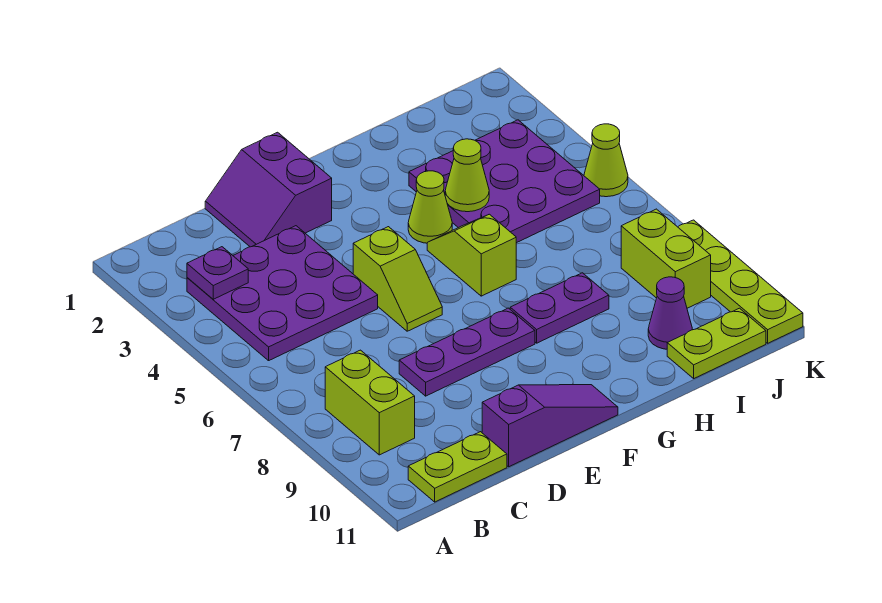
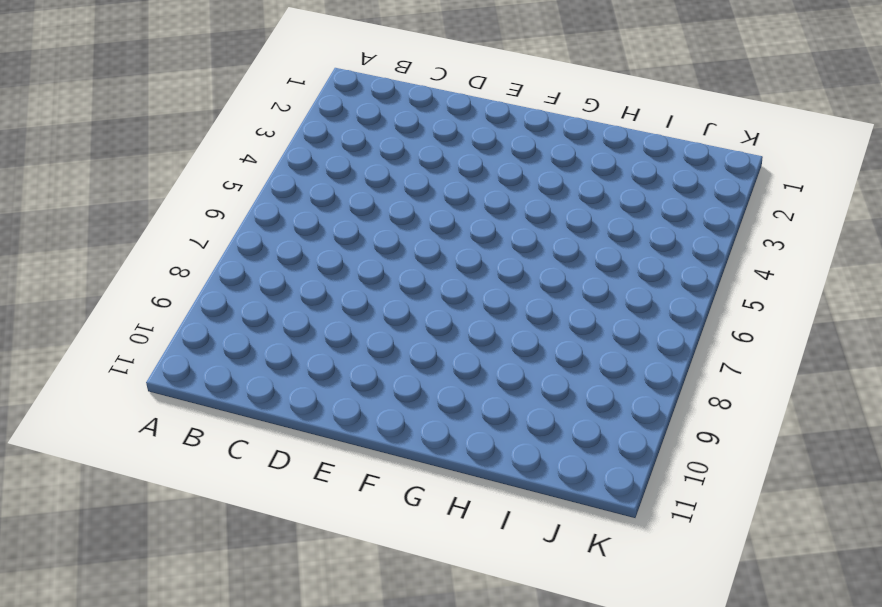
none -> purple 3x3 plate [187,226,378,361]
none -> lime 1x2 brick [325,350,415,455]
none -> lime 1x2 plate [408,432,507,502]

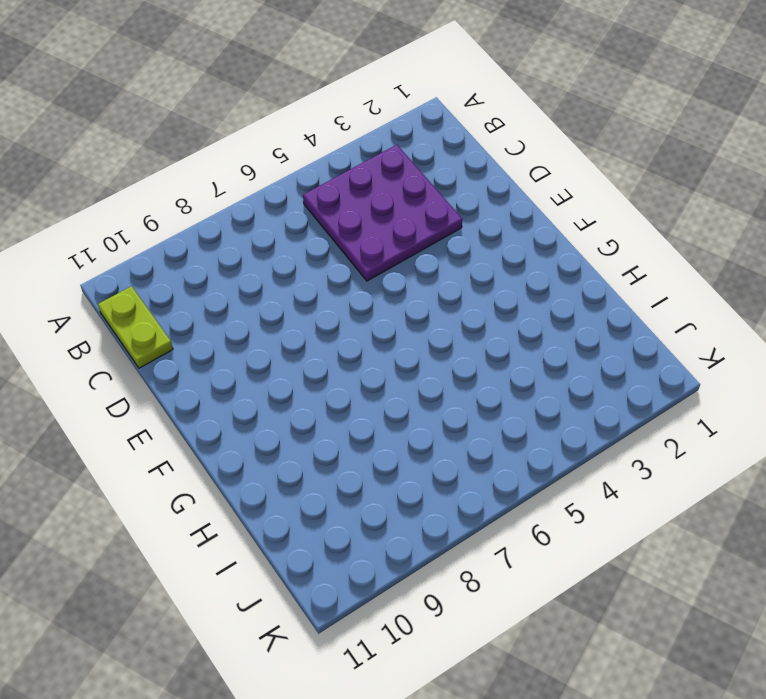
none -> lime 1x2 brick [325,350,415,455]
none -> purple 2x2 slope [205,132,332,247]
none -> purple 1x3 plate [399,308,535,396]

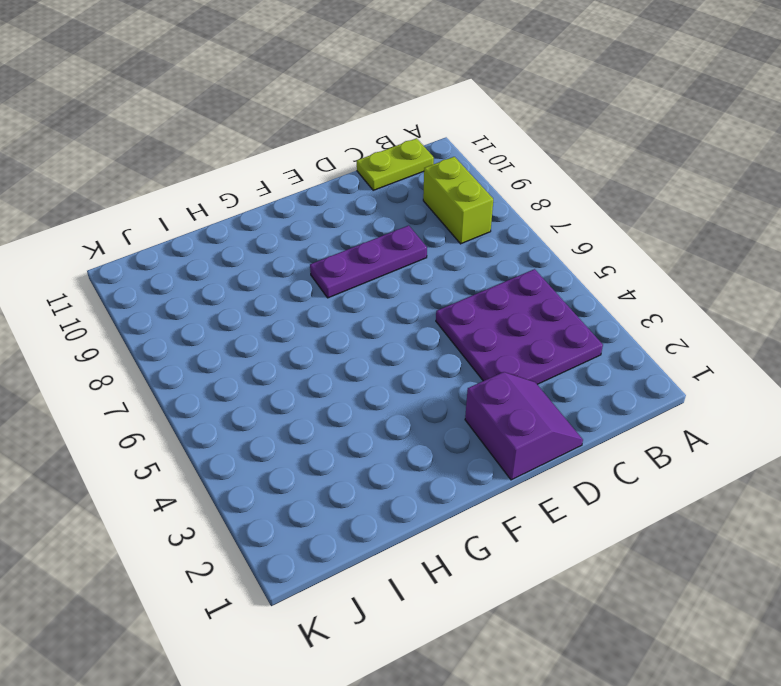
none -> purple 1x3 slope [482,385,618,467]
none -> lime 1x2 slope [353,227,442,331]
none -> lime 1x1 cone [408,171,452,243]

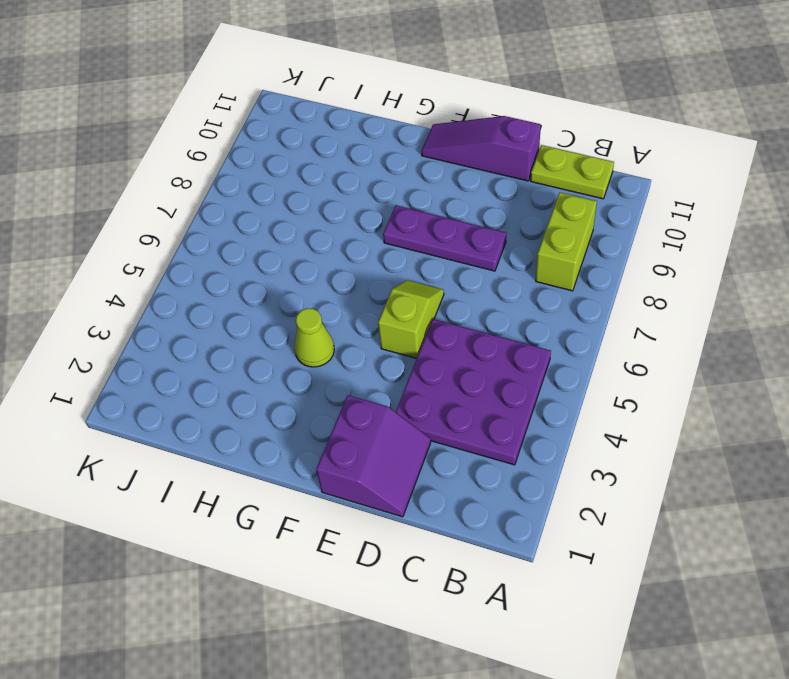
none -> lime 1x2 slope [427,214,516,296]
none -> purple 1x2 plate [510,273,609,343]
none -> purple 3x3 plate [409,120,600,243]

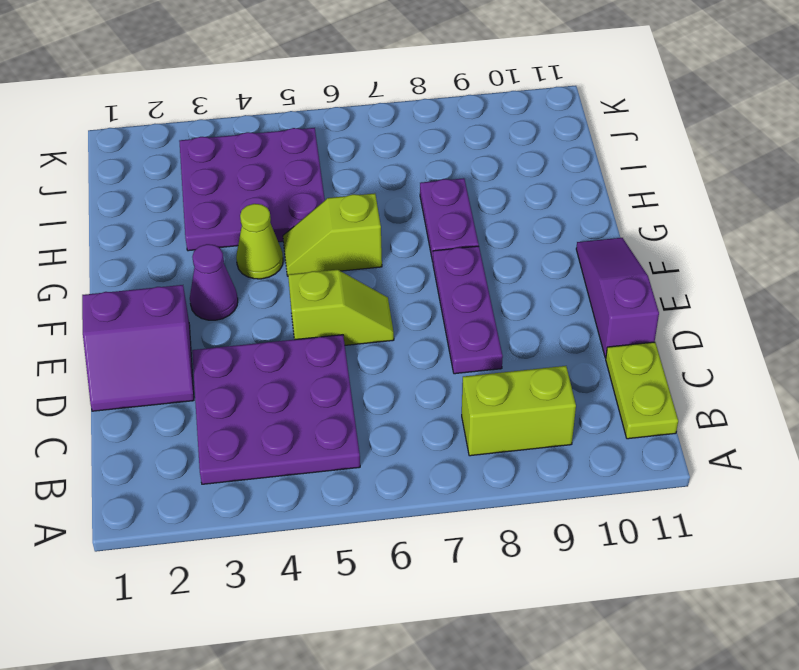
purple 1x1 cone [190,244,238,320] -> purple 1x1 cone moved to [648,277,692,349]
none -> lime 1x2 plate [667,308,766,378]
none -> lime 1x2 brick [621,209,711,308]
none -> lime 1x1 cone [584,124,628,197]

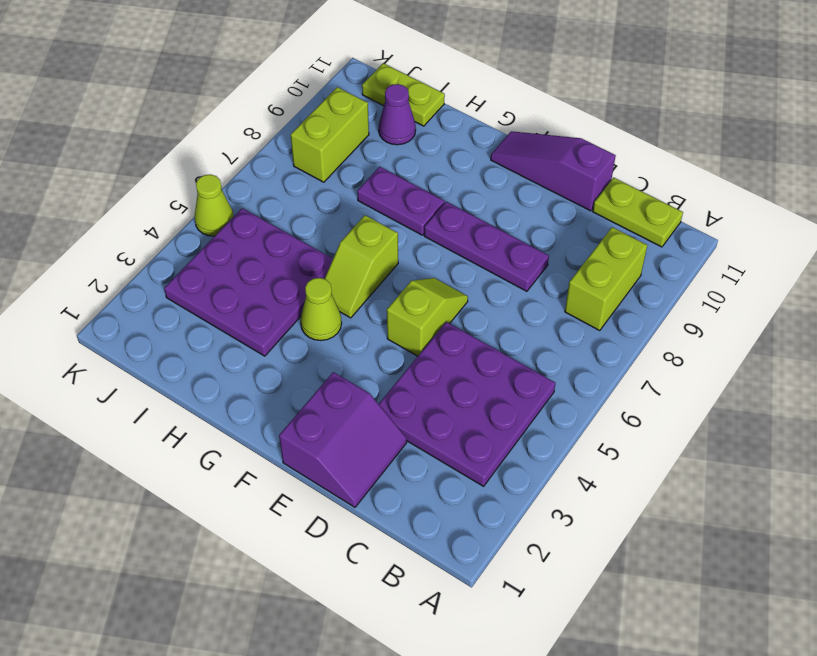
none -> lime 1x4 plate [678,220,803,343]
none -> purple 1x1 plate [187,247,248,299]
none -> lime 1x1 cone [445,139,489,212]

